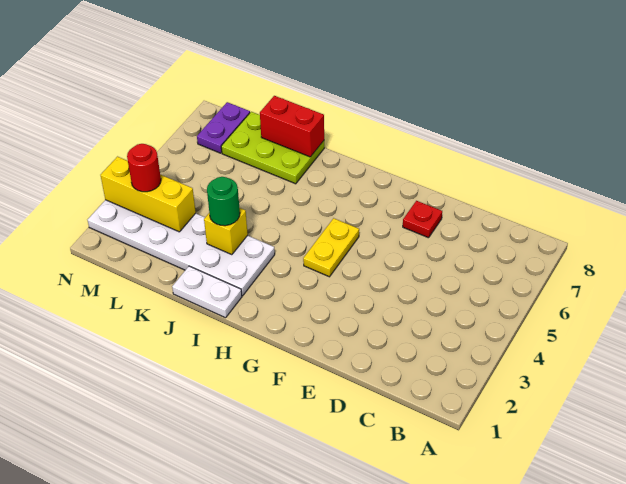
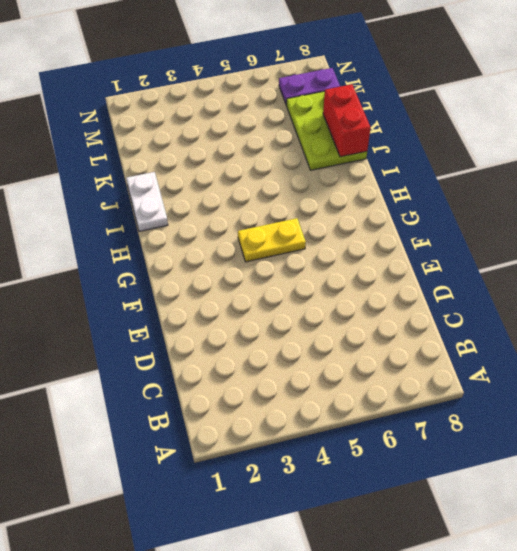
none -> red 1x1 plate [403,201,442,238]
none -> white 2x6 plate [88,200,275,296]

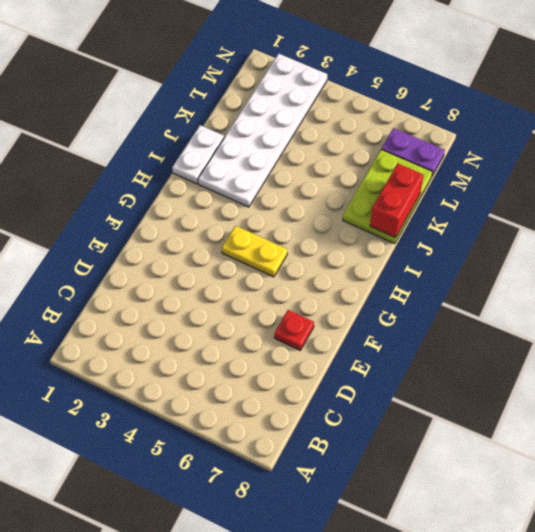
none -> yellow 1x1 brick [204,208,248,255]
none -> yellow 1x3 brick [101,157,196,232]

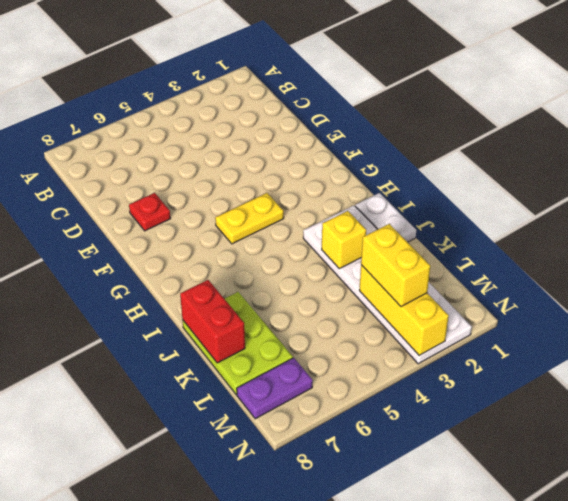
yellow 1x2 brick [361,224,430,307] -> red 1x1 round brick [127,144,161,192]
none -> green 1x1 round brick [207,177,240,226]

